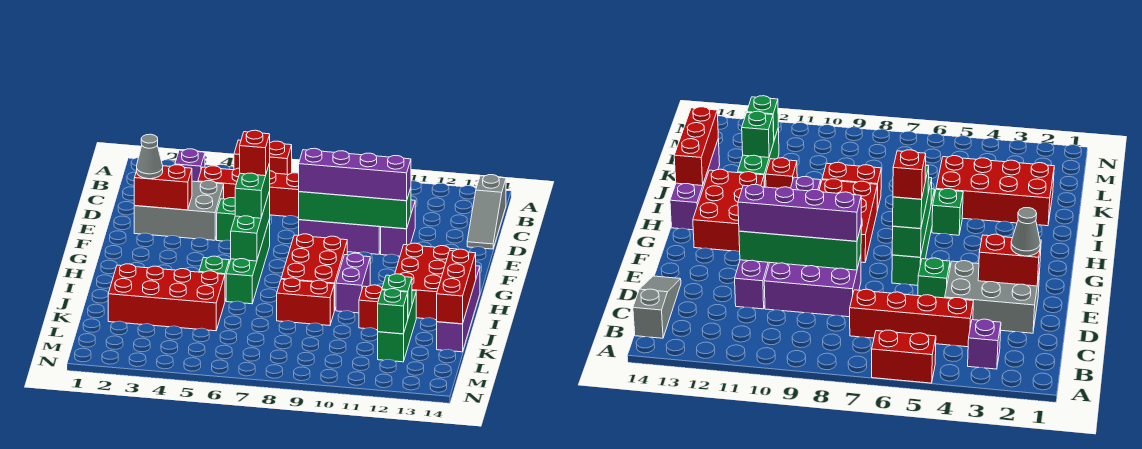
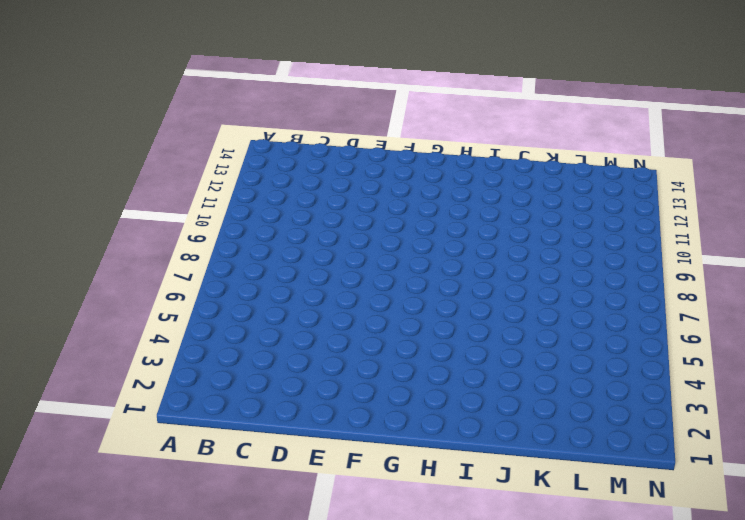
none -> red 1x2 brick [234,140,292,175]
none -> purple 1x1 brick [175,149,205,182]
none -> grey 1x3 slope [467,175,506,249]

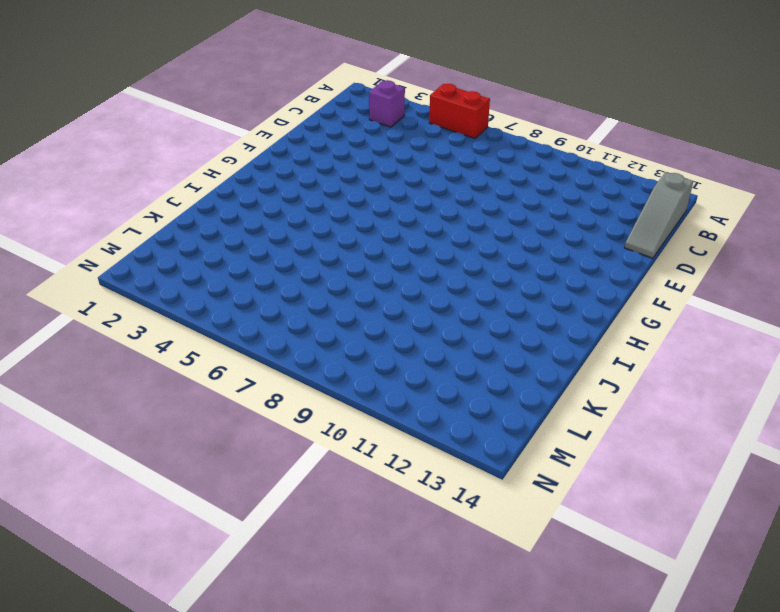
none -> red 1x4 brick [198,166,299,217]
none -> grey 2x3 brick [134,181,224,240]
none -> purple 2x3 brick [299,220,381,254]

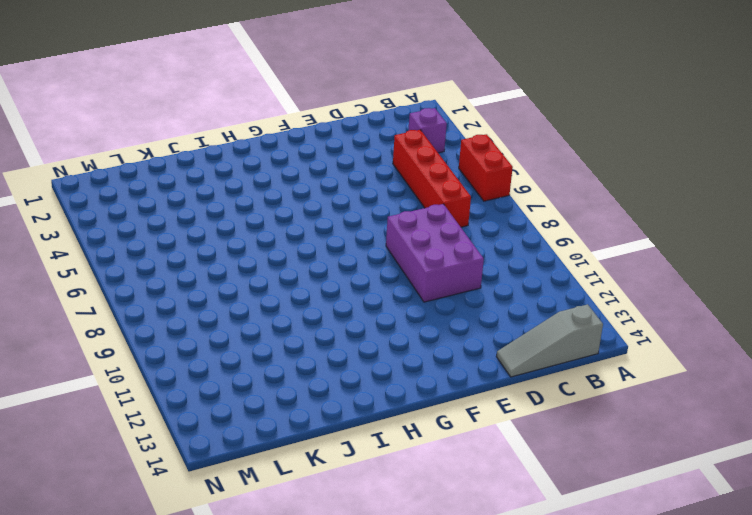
none -> grey 2x3 brick [134,181,224,240]
none -> purple 1x2 brick [381,200,415,256]
none -> green 1x1 brick [217,198,235,241]

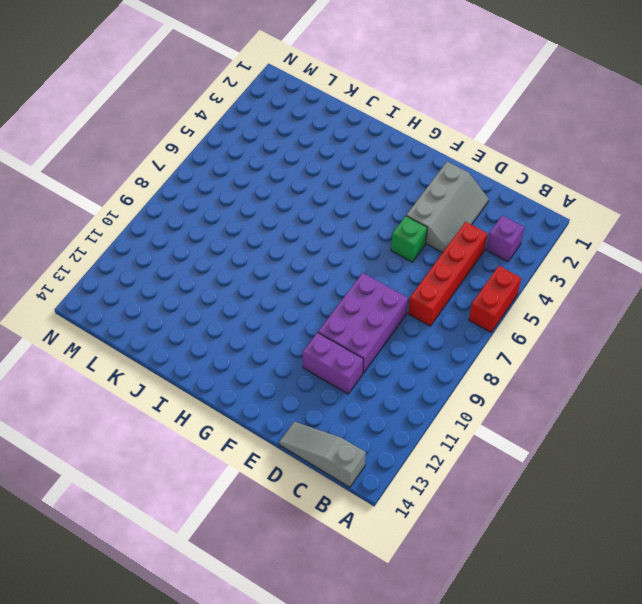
grey 2x3 slope [406,162,489,253] -> grey 2x3 brick [134,181,224,240]
none -> green 1x4 brick [226,219,270,304]
none -> red 2x3 brick [281,234,347,311]
none -> red 2x3 brick [395,243,457,320]

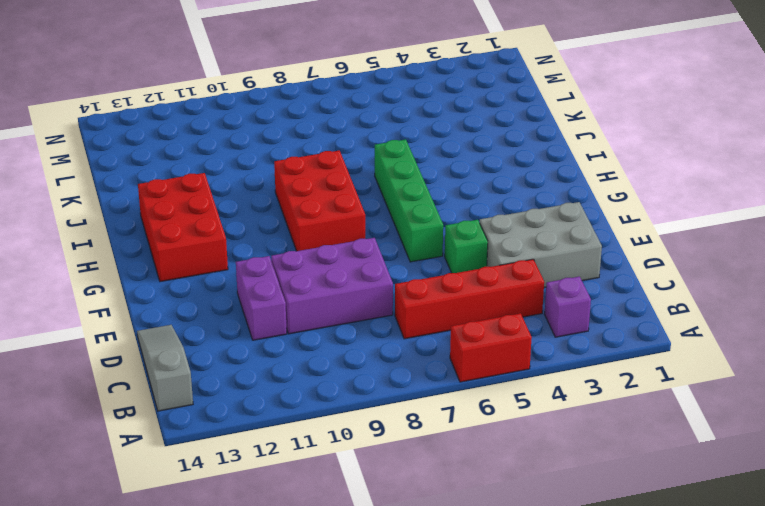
none -> purple 1x2 brick [336,253,370,313]
none -> purple 1x4 brick [437,266,480,352]
none -> green 1x1 brick [199,256,229,300]

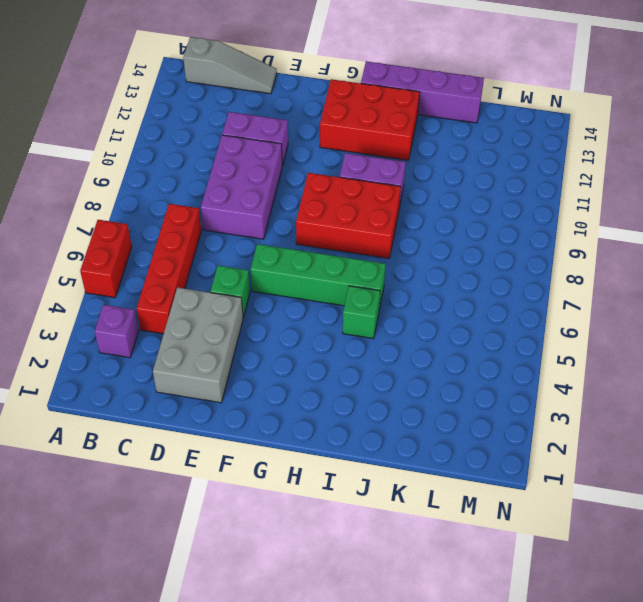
none -> red 2x4 brick [108,264,225,331]
none -> red 1x2 brick [277,278,334,326]
none -> red 1x1 brick [359,285,382,330]

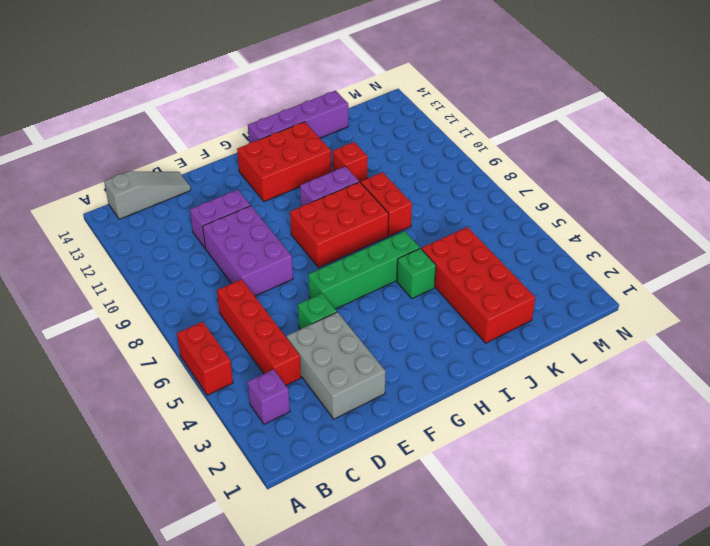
none -> green 1x3 brick [378,291,416,362]
none -> red 1x2 brick [134,165,192,210]
none -> green 1x4 brick [299,188,411,229]

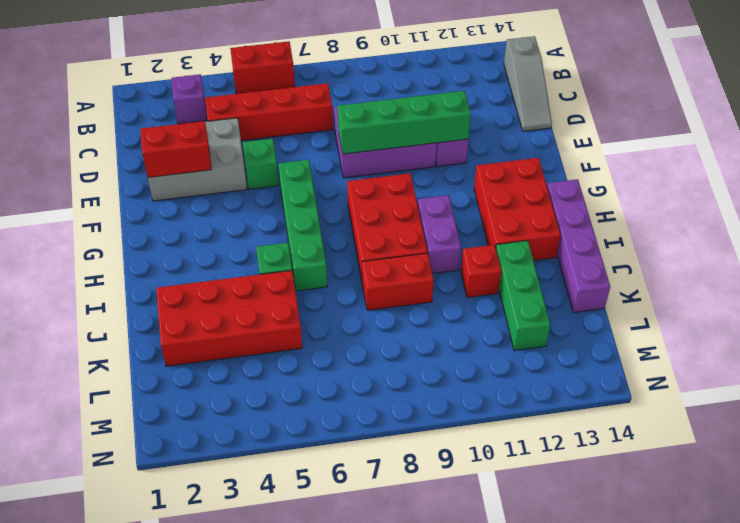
none -> green 1x3 brick [231,191,270,261]
none -> red 1x3 brick [437,249,476,324]
none -> green 1x1 brick [382,274,412,317]

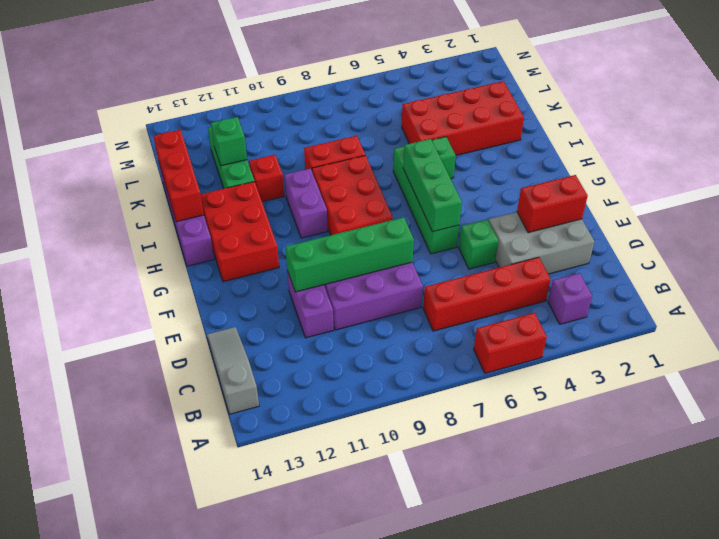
none -> green 1x1 brick [378,289,408,334]
none -> grey 1x1 cone [137,134,163,179]
none -> purple 1x4 brick [299,148,411,201]

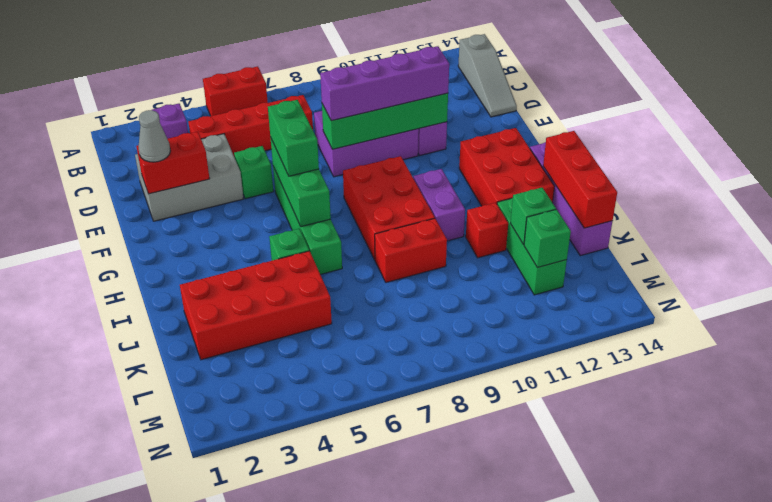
none -> red 1x1 brick [240,130,270,176]

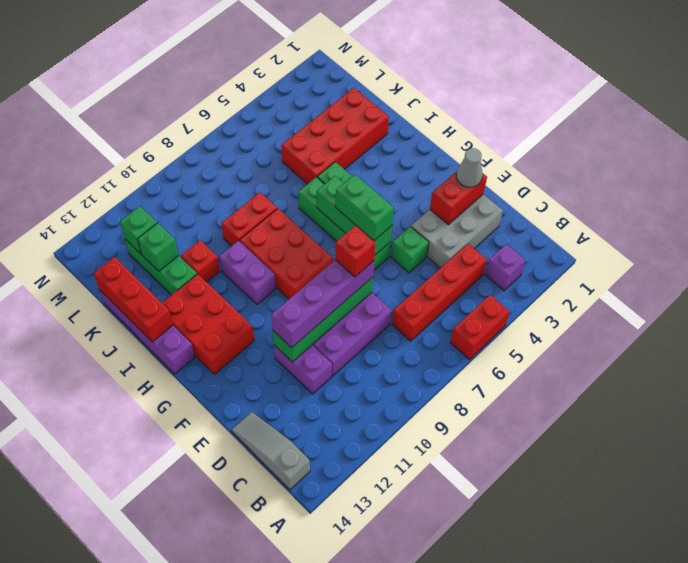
red 1x1 brick [335,225,376,277] -> red 1x1 brick moved to [240,130,270,176]

